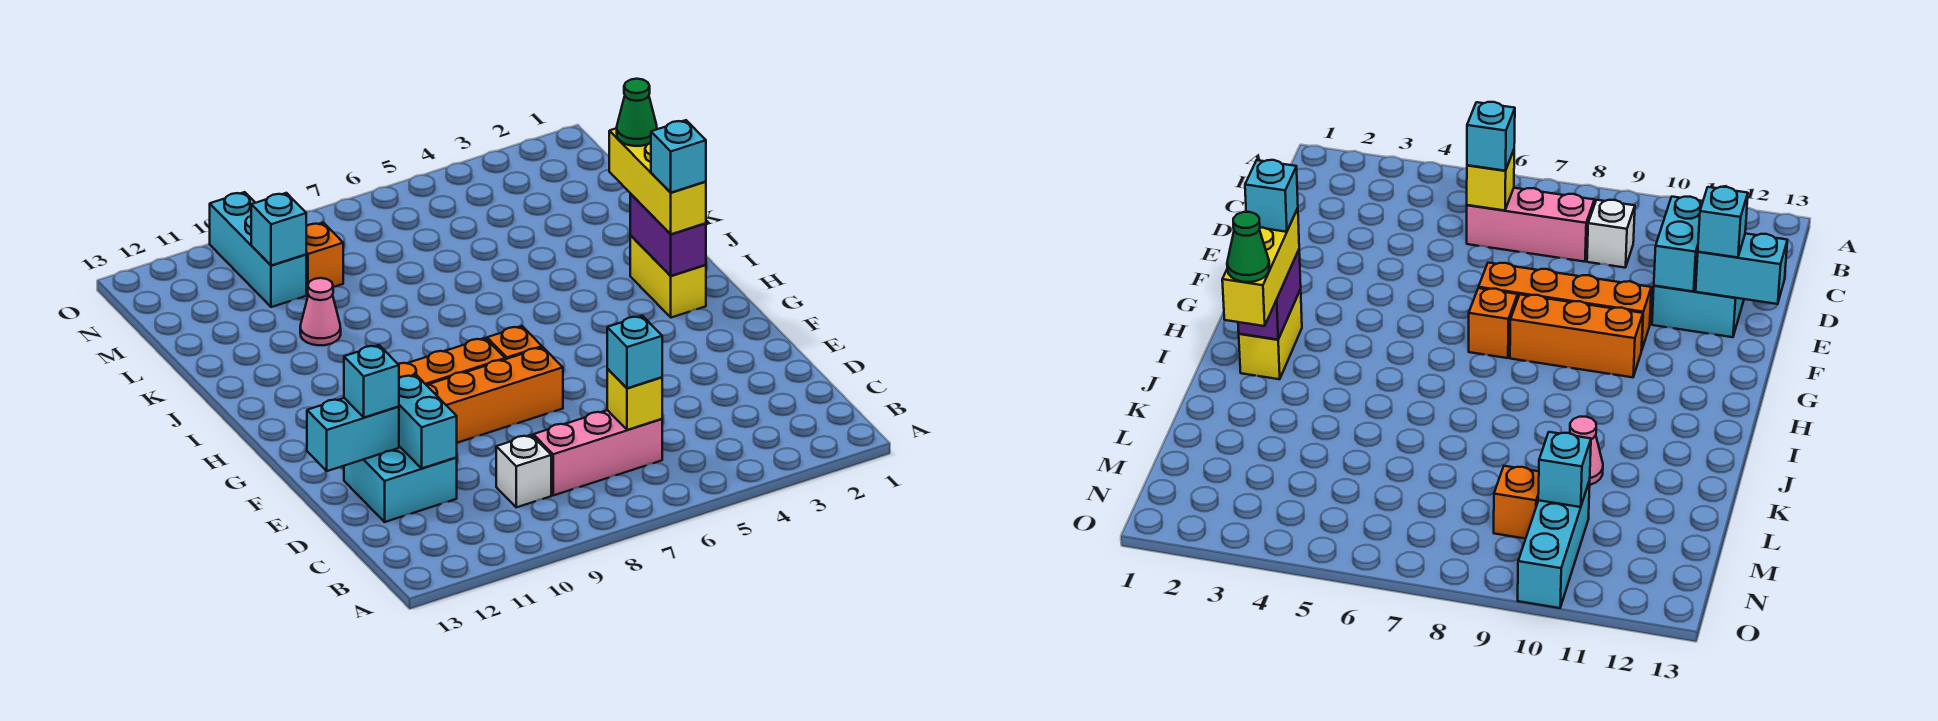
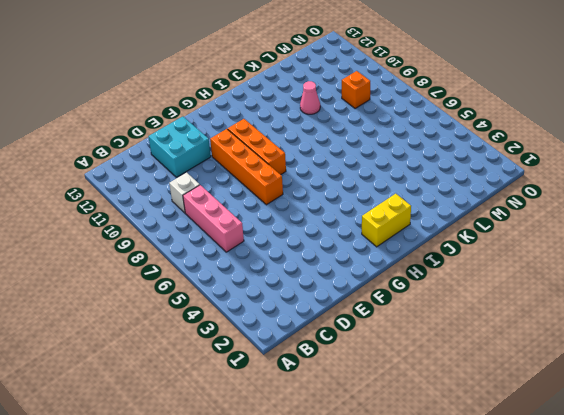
none -> orange 1x1 brick [487,326,542,359]
none -> cyan 1x3 brick [210,192,306,307]
none -> yellow 1x1 brick [607,369,662,430]

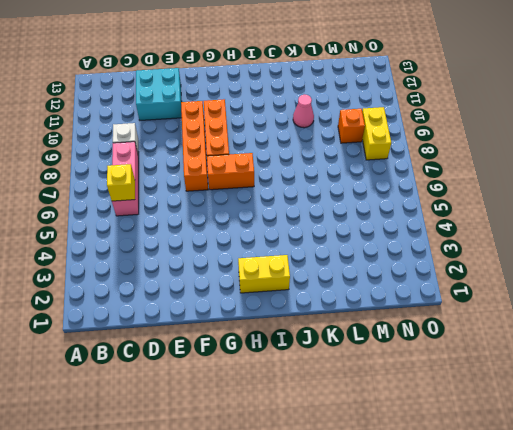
orange 1x2 brick [207,153,254,190] -> orange 1x1 brick [487,326,542,359]
yellow 1x2 brick [362,107,391,160] -> none
none -> cyan 1x3 brick [210,192,306,307]
none -> cyan 1x2 brick [399,375,457,468]
none -> cyan 1x2 brick [307,398,399,471]

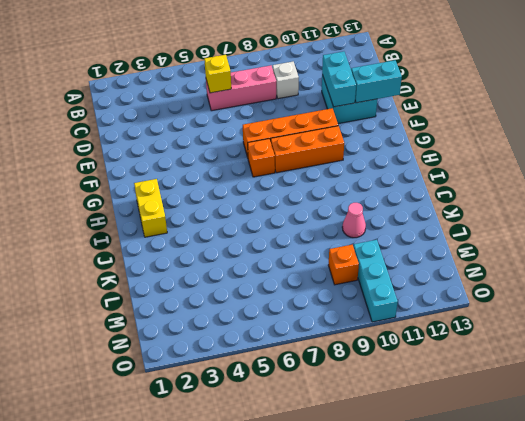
none -> purple 1x2 brick [630,194,706,276]
none -> cyan 1x1 brick [251,193,306,266]
none -> cyan 1x1 brick [607,316,662,388]

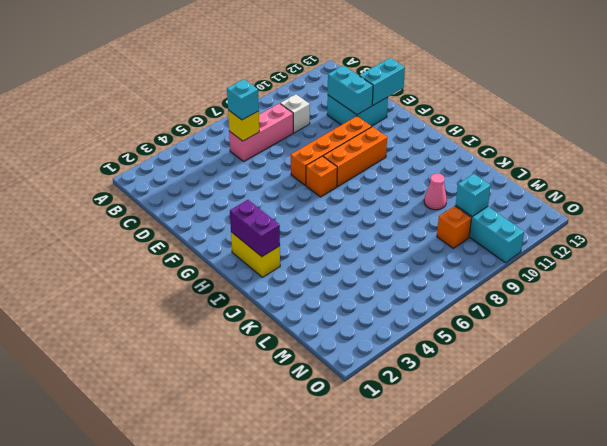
none -> cyan 1x1 brick [344,345,399,417]
none -> yellow 1x3 brick [609,128,706,234]
none -> cyan 1x1 brick [651,120,706,193]

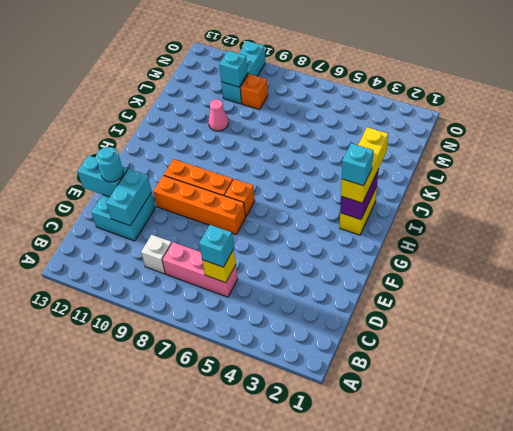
cyan 1x1 round brick [96,147,123,182] -> cyan 1x1 brick [344,345,399,417]
none -> green 1x1 cone [617,79,657,146]

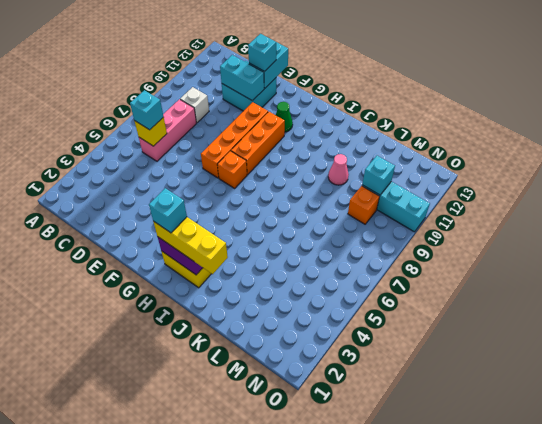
green 1x1 cone [276,102,293,132] -> green 1x1 cone moved to [617,79,657,146]

